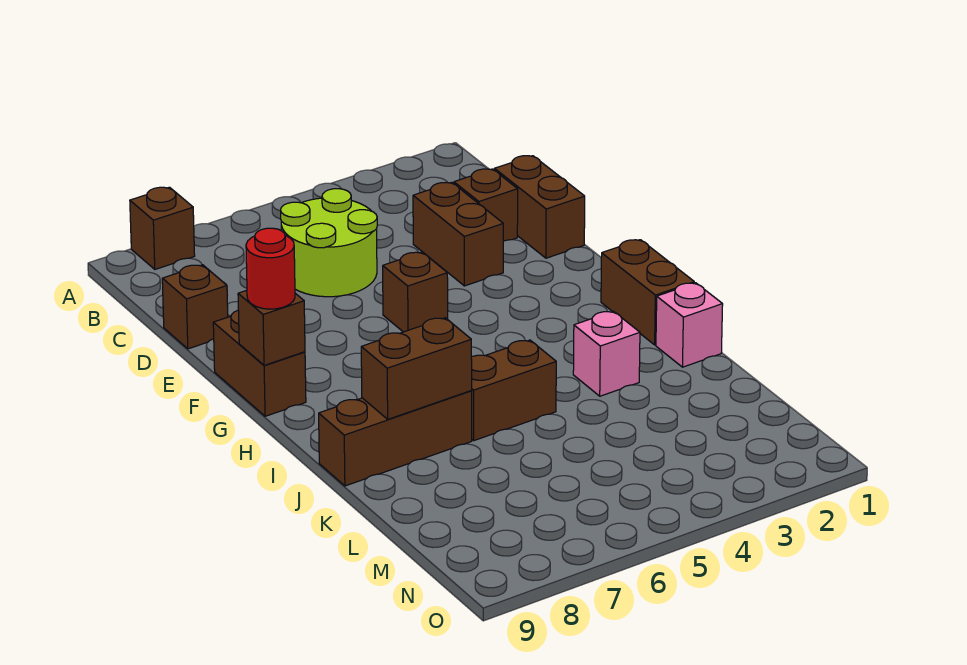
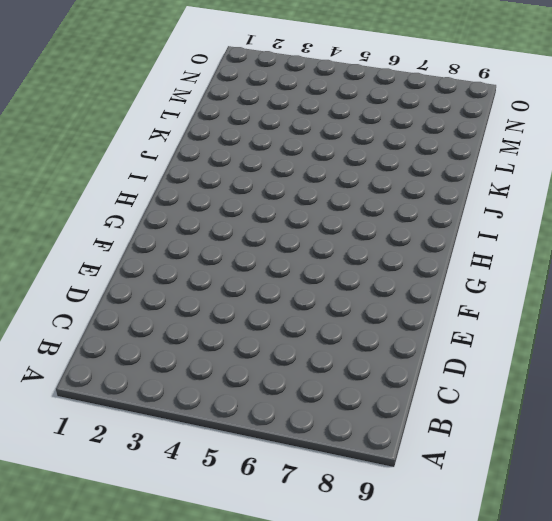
none -> brown 1x1 brick [130,187,195,269]
none -> lime 2x2 round brick [281,189,377,297]
none -> brown 1x2 brick [494,156,585,258]

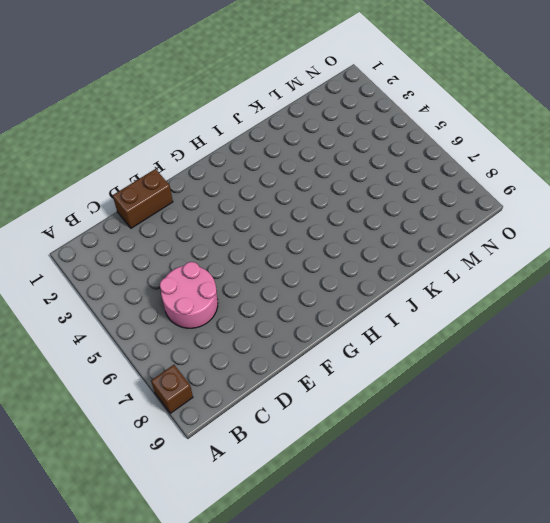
pink 2x2 round brick [160,262,218,328] -> lime 2x2 round brick [281,189,377,297]
none -> brown 1x1 brick [454,169,518,241]
none -> brown 1x2 brick [413,182,503,286]
none -> brown 1x1 brick [162,265,228,349]

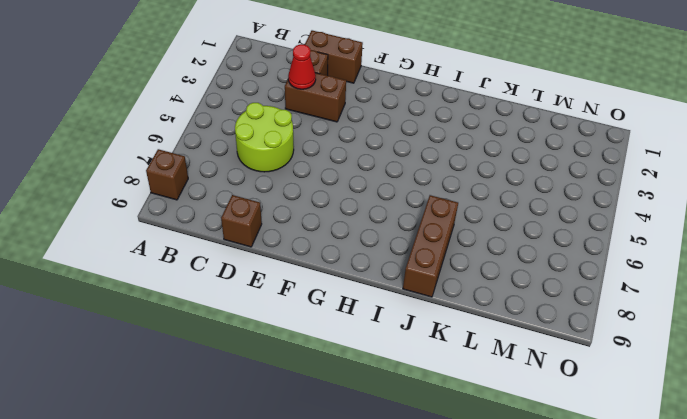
red 1x1 cone [288,44,316,89] -> none
none -> brown 1x1 brick [383,252,448,332]
none -> brown 1x2 brick [213,310,306,416]
none -> brown 1x2 brick [601,240,694,345]

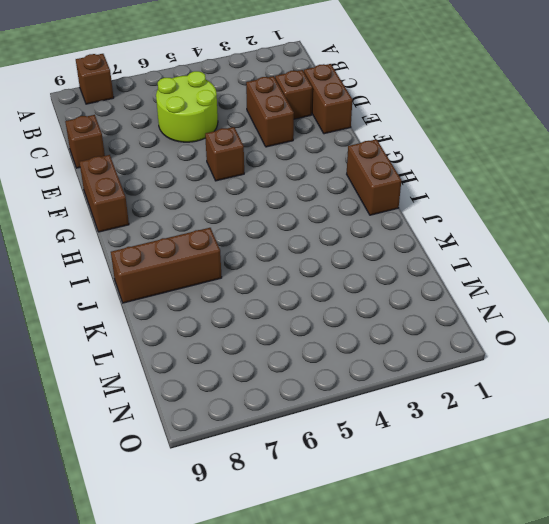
none -> pink 1x1 brick [656,283,723,367]
none -> pink 1x1 brick [573,311,640,396]
none -> brown 1x2 brick [471,340,556,441]

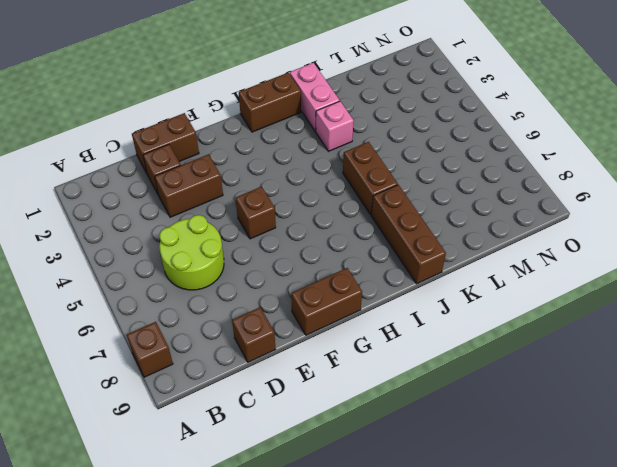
pink 1x2 brick [290,63,340,131] -> pink 1x1 brick [656,283,723,367]
none -> brown 1x1 brick [238,290,305,365]
none -> brown 1x2 brick [361,318,472,419]
none -> red 1x1 round brick [246,228,295,309]

